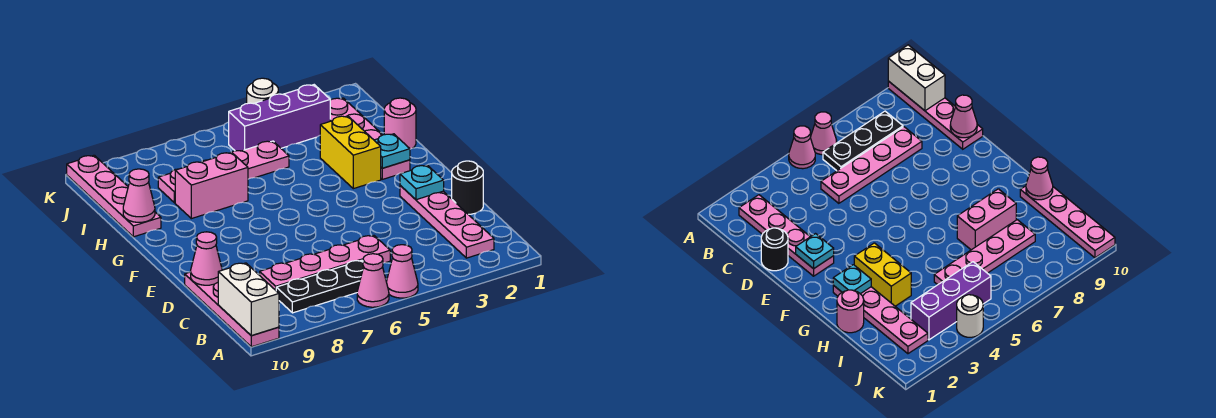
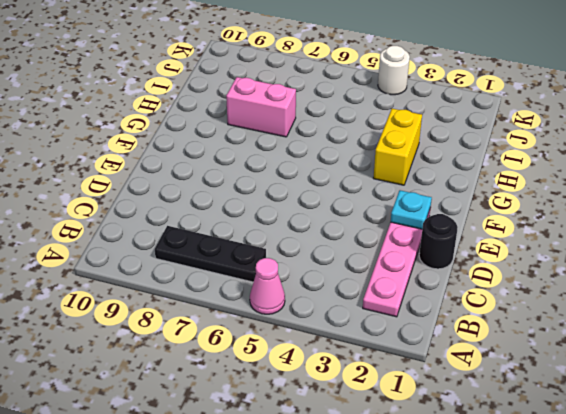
none -> pink 1x1 cone [357,254,389,307]
none -> pink 1x4 plate [185,272,279,347]
none -> pink 1x4 plate [260,236,390,290]

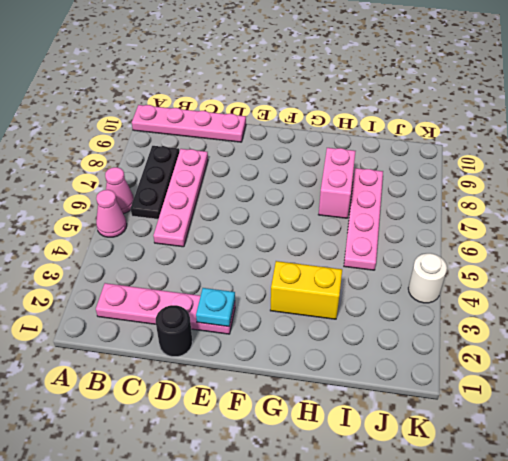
none -> pink 1x4 plate [330,98,410,179]
none -> pink 1x1 round brick [384,98,416,149]
none -> pink 1x4 plate [67,155,161,237]

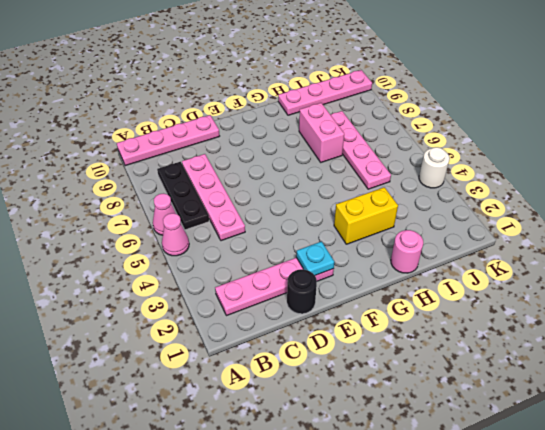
none -> pink 1x4 plate [330,98,410,179]
none -> purple 1x3 brick [229,85,330,151]
none -> white 1x2 brick [218,263,279,336]

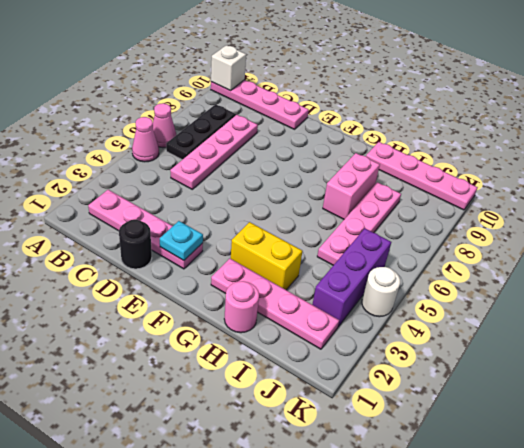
white 1x1 brick [211,45,246,91] -> white 1x2 brick [218,263,279,336]
none -> pink 1x1 cone [191,232,222,285]
none -> cyan 1x1 plate [374,134,410,168]
none -> pink 1x1 cone [123,169,155,222]

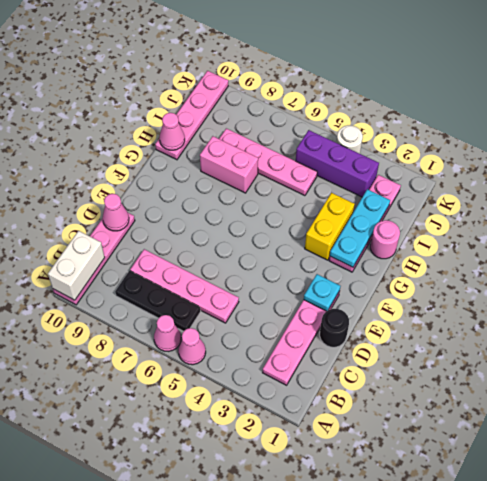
cyan 1x3 plate [330,189,390,267] -> cyan 1x1 plate [374,134,410,168]

